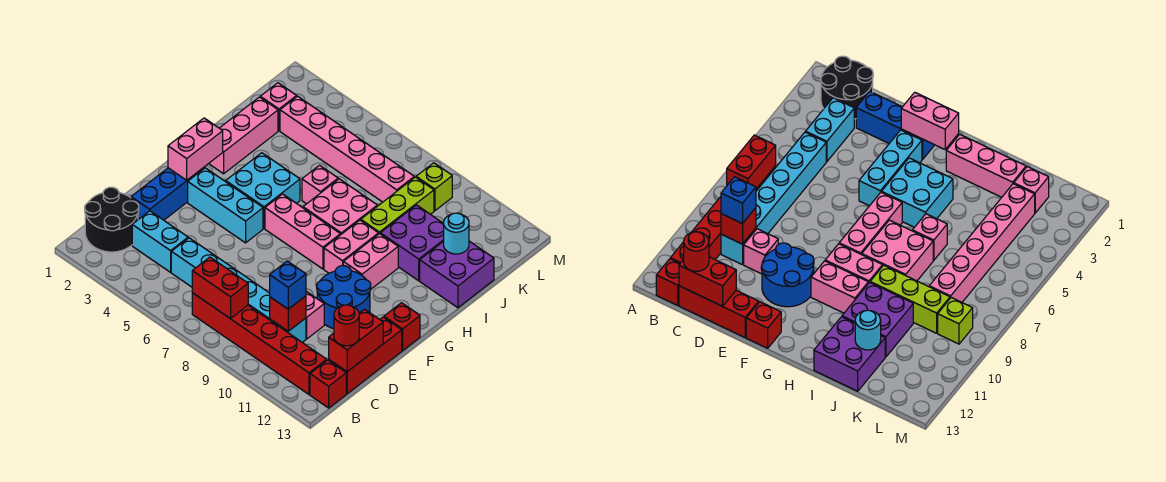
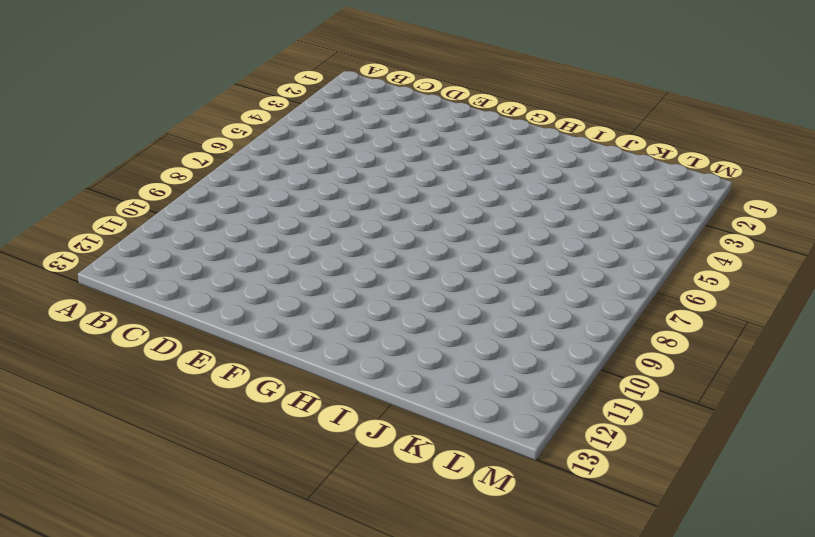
none -> black 2x2 round brick [85,187,139,252]
none -> red 1x6 brick [192,293,327,394]
none -> red 1x1 brick [310,360,346,408]
none -> cyan 1x2 brick [132,211,188,272]

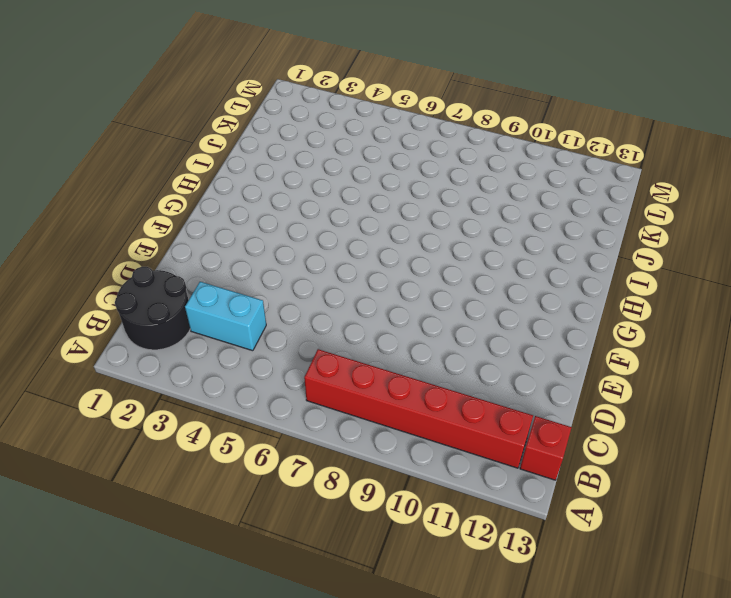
none -> cyan 1x6 brick [171,238,306,342]
none -> red 1x3 brick [329,317,402,394]
none -> blue 1x3 brick [131,168,204,220]
none -> pink 1x1 brick [306,291,324,339]

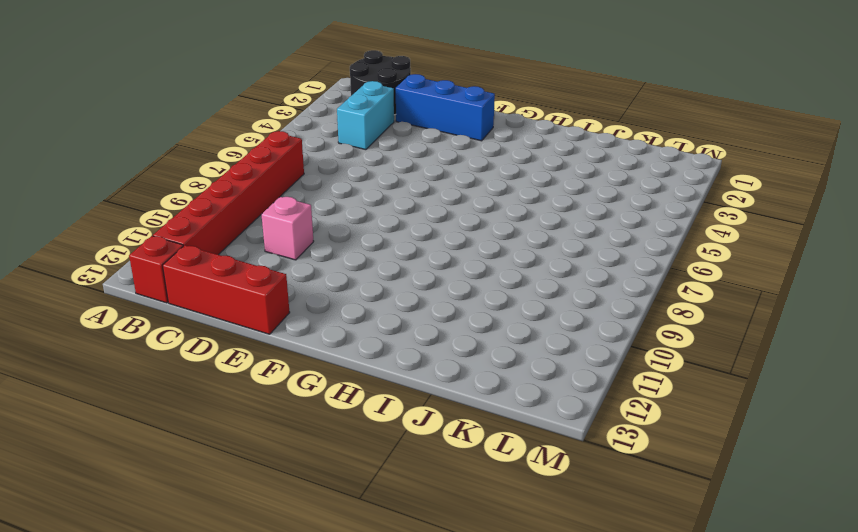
none -> cyan 1x6 brick [171,238,306,342]
none -> blue 2x2 round brick [317,266,371,329]
none -> cyan 1x3 brick [188,168,263,243]
none -> red 1x1 brick [384,303,420,351]

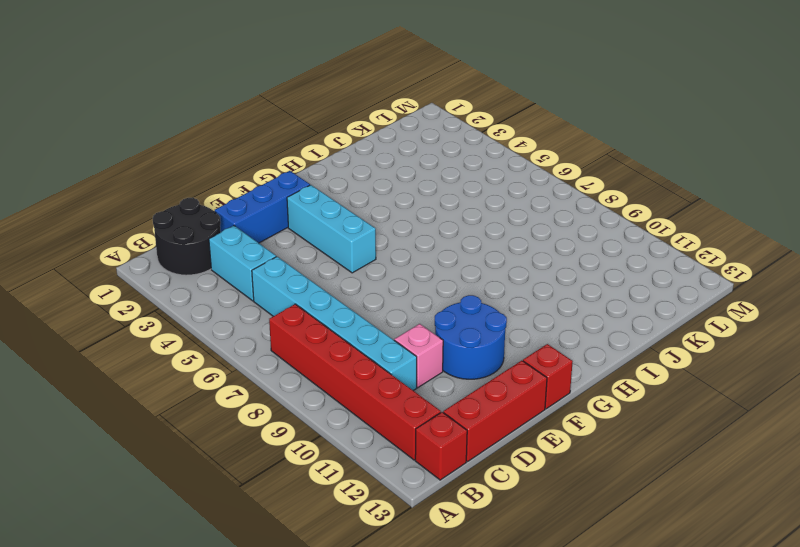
none -> cyan 2x2 brick [226,153,300,228]
none -> pink 1x3 brick [265,194,340,269]
none -> pink 1x2 brick [324,220,379,273]
none -> pink 1x2 brick [343,234,398,289]

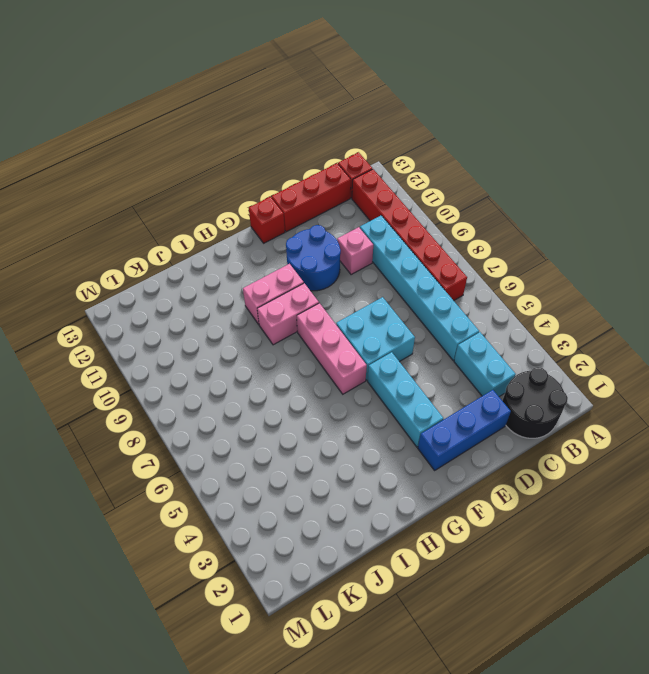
cyan 2x2 brick [336,297,415,380] -> cyan 2x2 brick moved to [226,153,300,228]
none -> pink 1x3 brick [209,97,278,174]
none -> pink 2x2 brick [303,179,377,235]
none -> pink 1x1 brick [302,165,338,204]
none -> lime 1x3 brick [361,177,434,234]

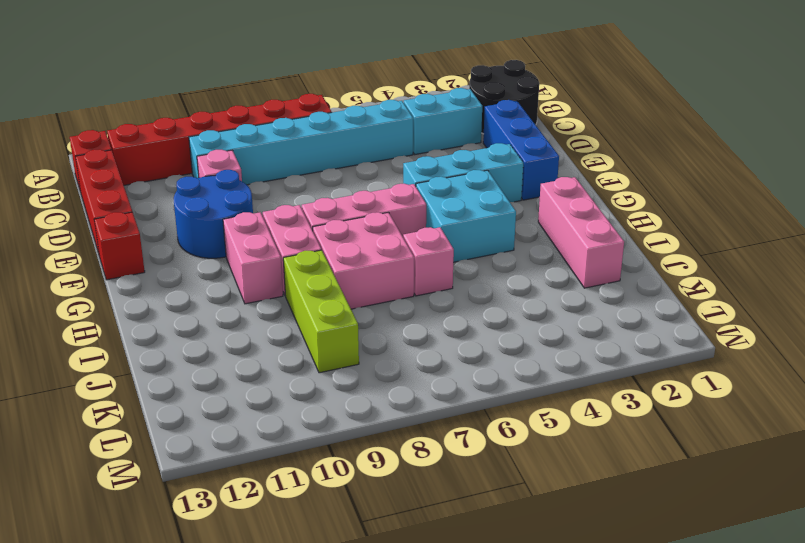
none -> purple 2x2 brick [380,205,444,281]
none -> purple 2x2 brick [420,241,494,308]
none -> pink 1x1 brick [260,83,297,131]
none -> pink 1x6 brick [280,96,414,202]

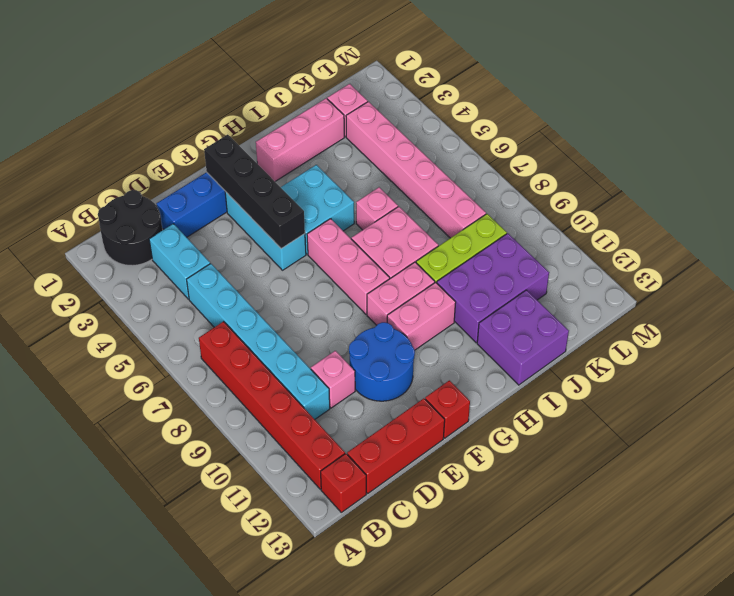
black 1x4 brick [204,135,305,249] -> pink 1x2 brick [168,118,223,180]
purple 2x3 brick [437,233,549,343] -> purple 2x2 brick [380,205,444,281]
none -> lime 1x1 brick [416,163,452,211]
none -> red 1x2 brick [192,257,248,319]
none -> red 1x1 brick [270,296,306,331]
none -> red 1x2 brick [329,309,383,372]

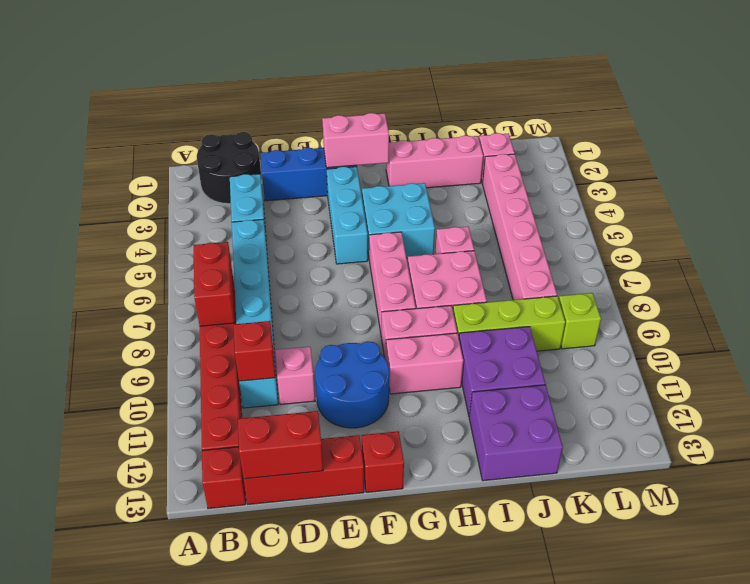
none -> cyan 1x1 round brick [444,213,469,254]
none -> blue 1x1 brick [270,261,306,309]
none -> red 1x1 round brick [334,305,359,346]

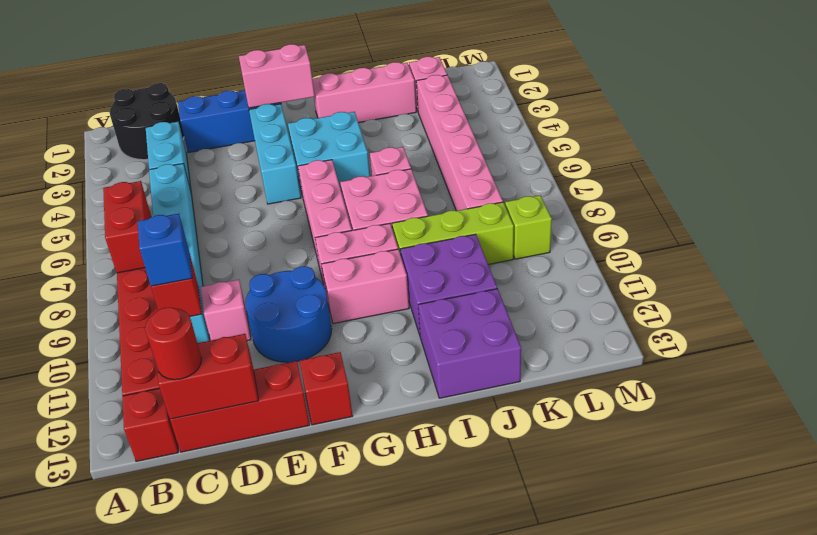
none -> cyan 1x1 round brick [444,213,469,254]

